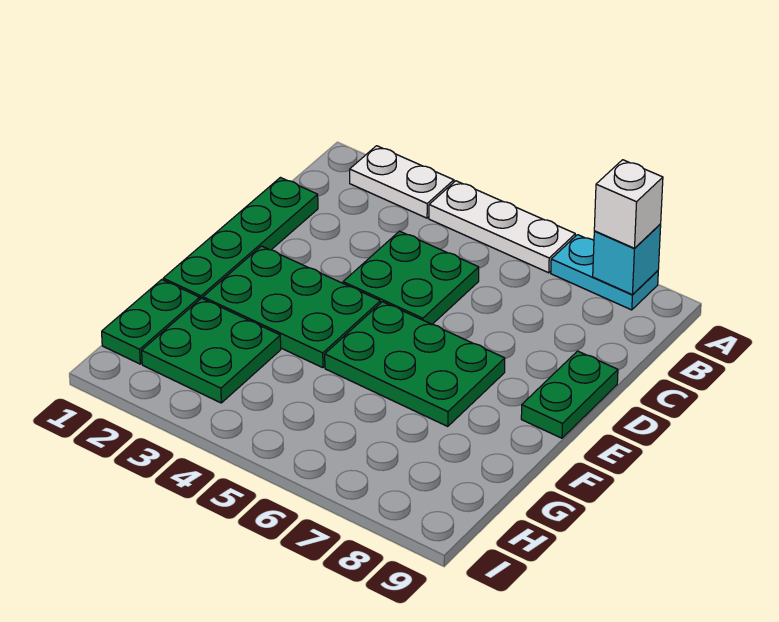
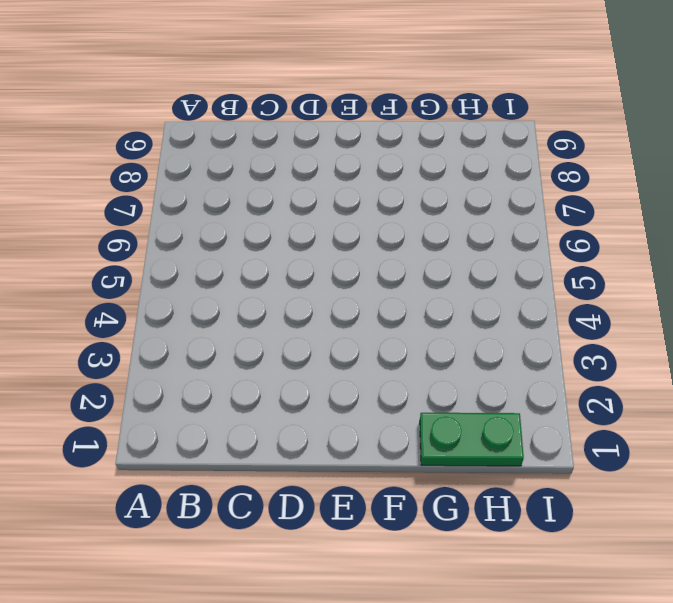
none -> white 1x2 plate [350,146,454,218]
none -> white 1x3 plate [429,181,575,273]
none -> cyan 1x2 plate [551,235,658,310]

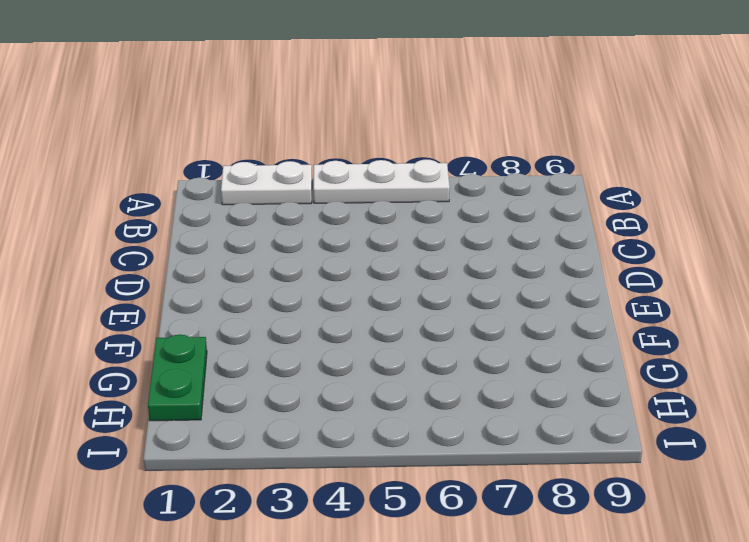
none -> cyan 1x2 plate [551,235,658,310]
none -> green 1x4 plate [163,178,318,299]
none -> green 2x2 plate [343,231,479,324]

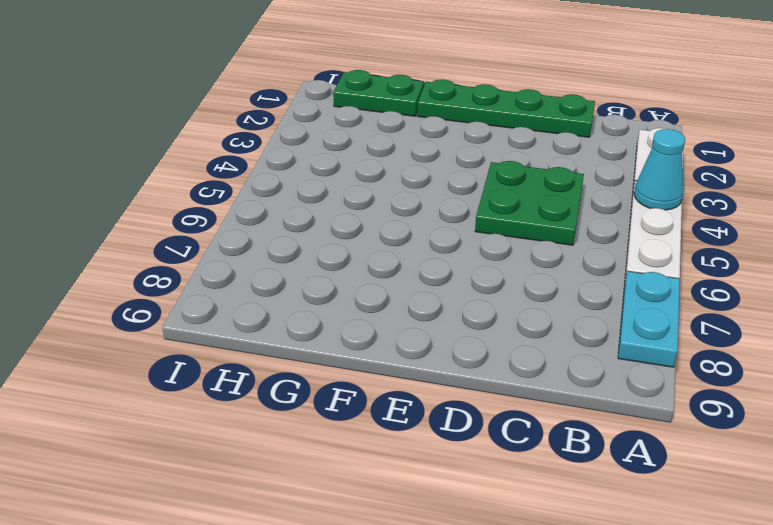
cyan 1x1 cone [634,129,685,210] -> none
none -> green 1x2 plate [521,351,618,438]
none -> green 2x3 plate [203,246,380,368]
none -> green 2x3 plate [325,302,505,427]

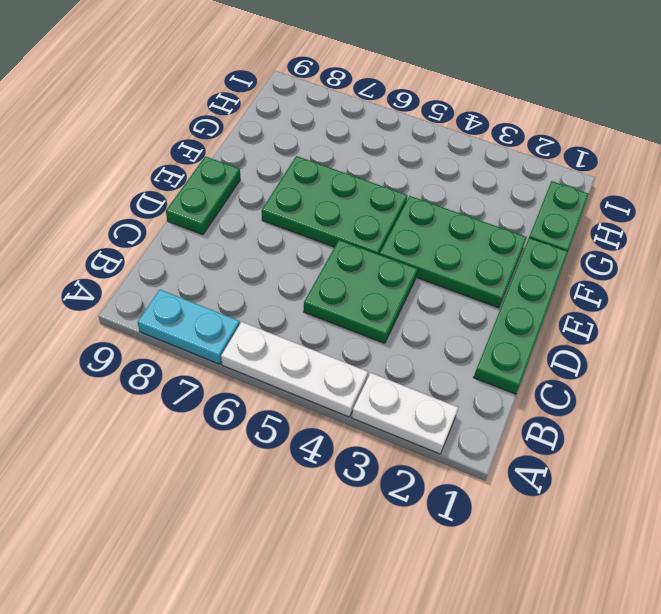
none -> green 2x2 plate [142,298,281,403]
none -> cyan 1x1 brick [593,224,661,295]
none -> white 1x1 brick [594,160,663,248]

